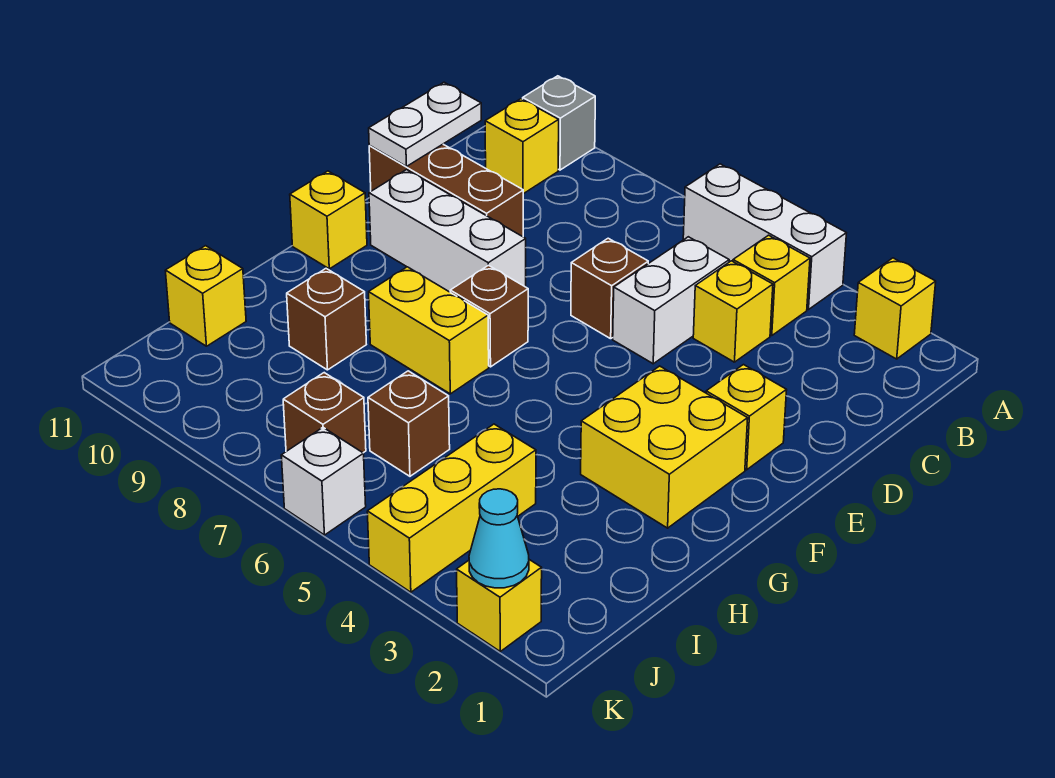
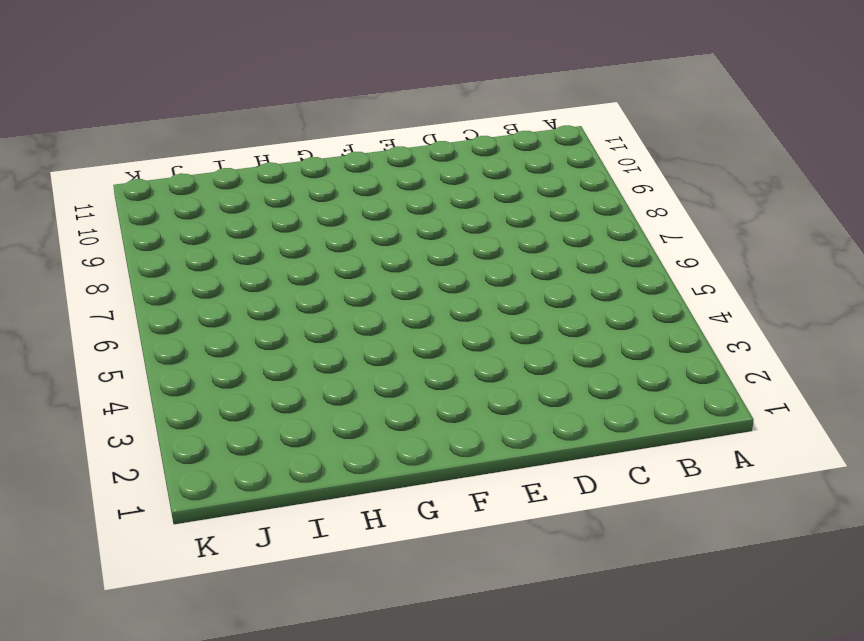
none -> yellow 1x1 brick [854,258,936,359]
none -> white 1x3 brick [683,164,846,310]
none -> grey 1x1 brick [523,76,595,170]

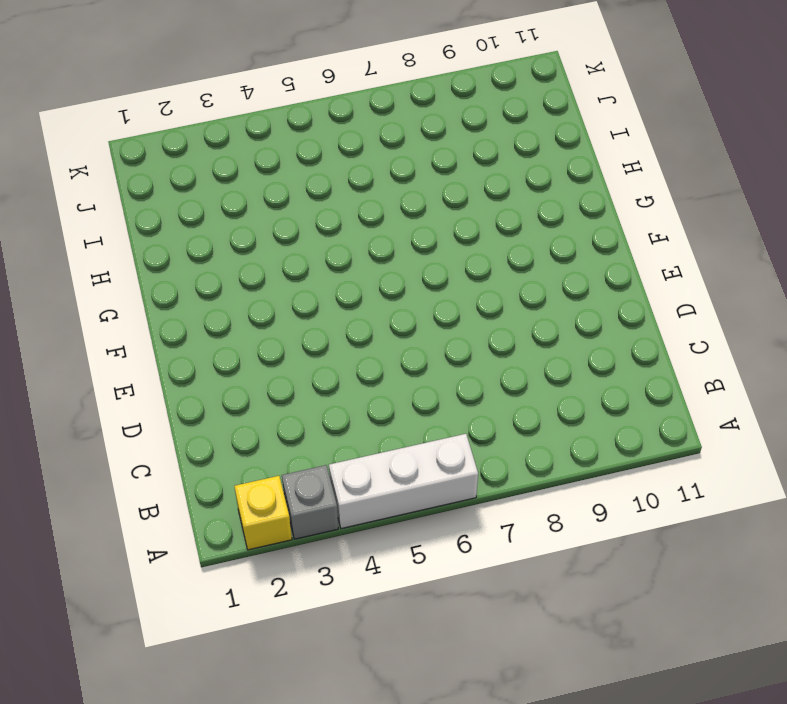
grey 1x1 brick [282,465,338,539] -> grey 1x1 brick moved to [523,76,595,170]
none -> yellow 1x1 brick [733,235,810,336]
none -> yellow 1x1 brick [485,99,559,194]
none -> yellow 1x1 brick [693,261,773,362]

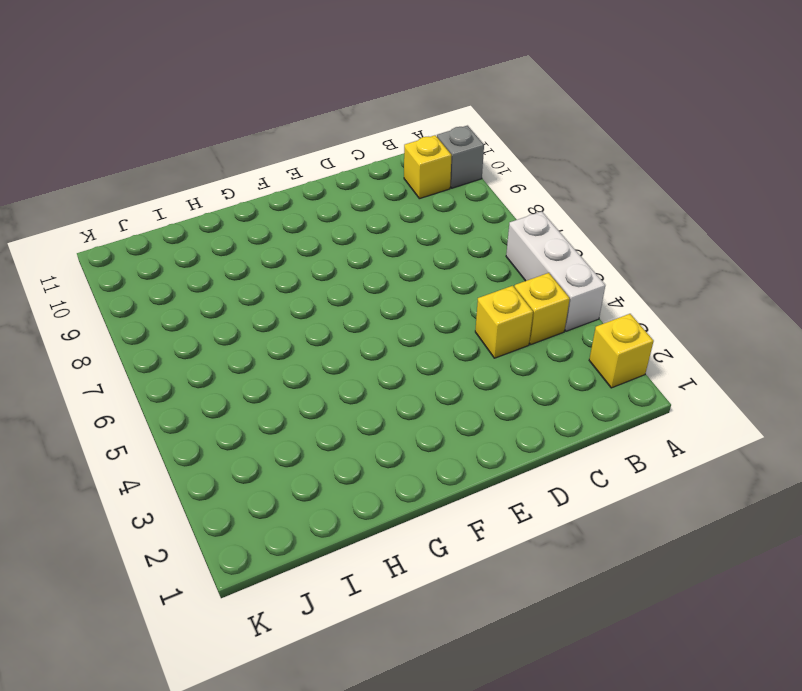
none -> white 1x2 brick [613,237,729,364]
none -> brown 1x1 brick [571,238,648,339]
none -> brown 1x3 brick [369,144,523,237]

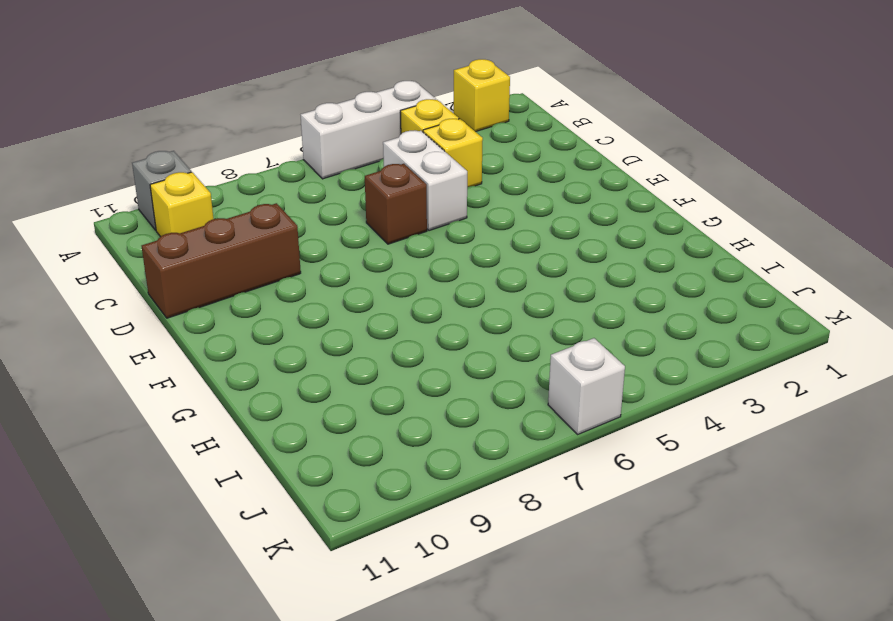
none -> yellow 1x1 brick [706,365,787,470]
none -> white 1x3 brick [369,170,526,292]
none -> yellow 2x2 brick [581,366,748,528]

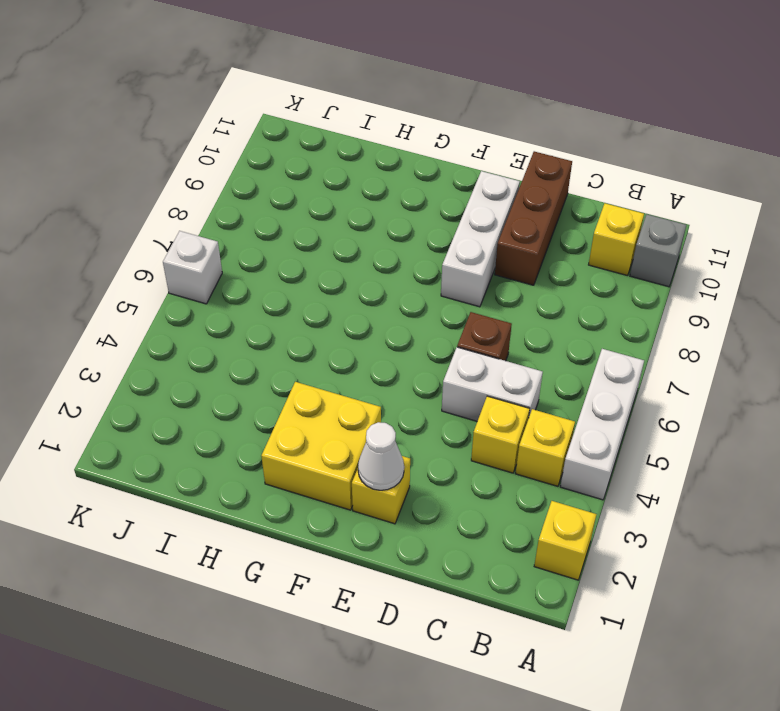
white 1x1 cone [358,422,404,490] -> none
none -> brown 1x1 brick [450,265,528,367]
none -> yellow 1x1 brick [290,171,367,269]
none -> yellow 1x2 brick [369,267,489,394]

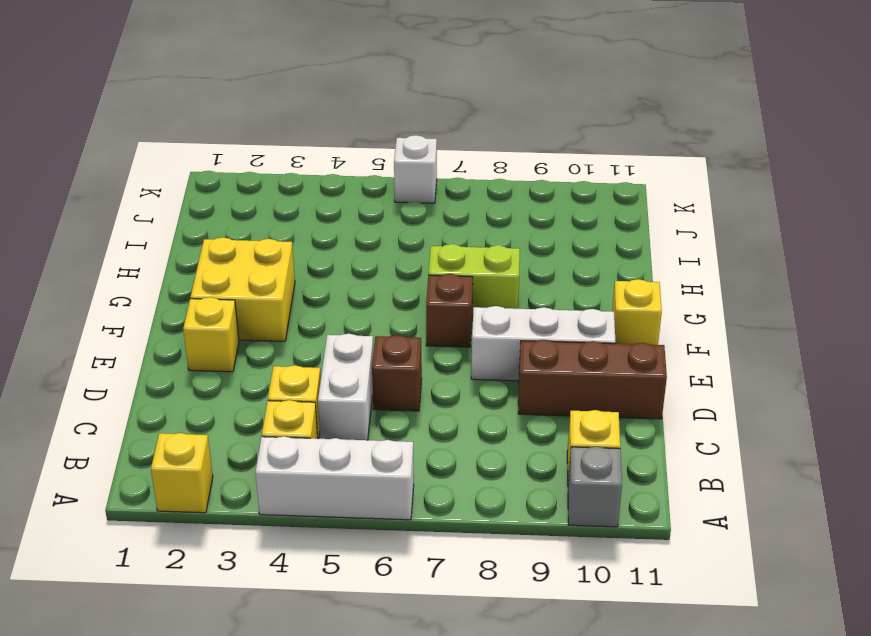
lime 1x2 brick [428,244,520,316] -> yellow 1x2 brick [369,267,489,394]
none -> brown 1x1 brick [287,269,366,370]
none -> yellow 1x3 brick [367,424,536,592]
none -> brown 1x1 brick [368,371,450,476]

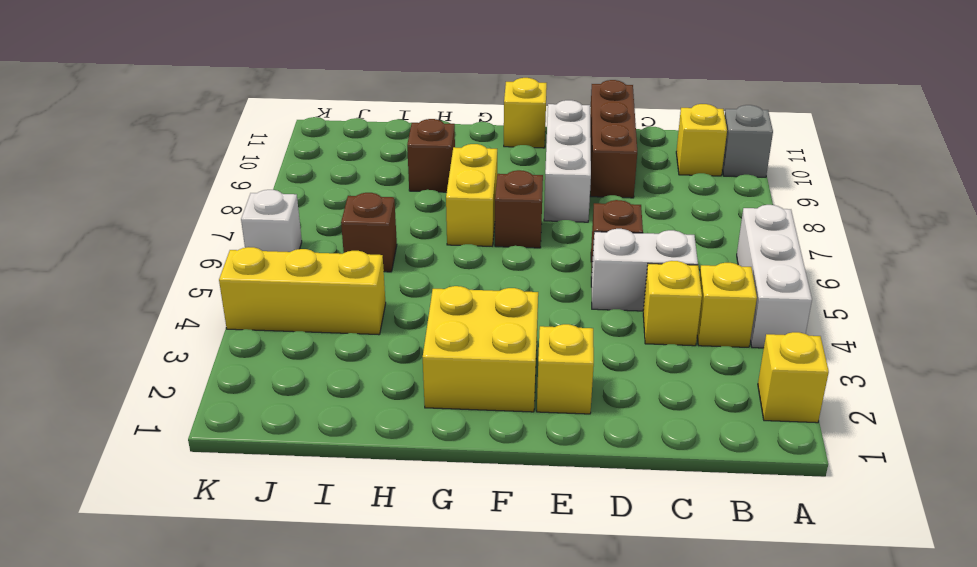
none -> yellow 1x1 brick [165,246,246,346]
none -> brown 1x1 brick [283,373,366,453]
none -> yellow 1x1 brick [457,560,542,651]

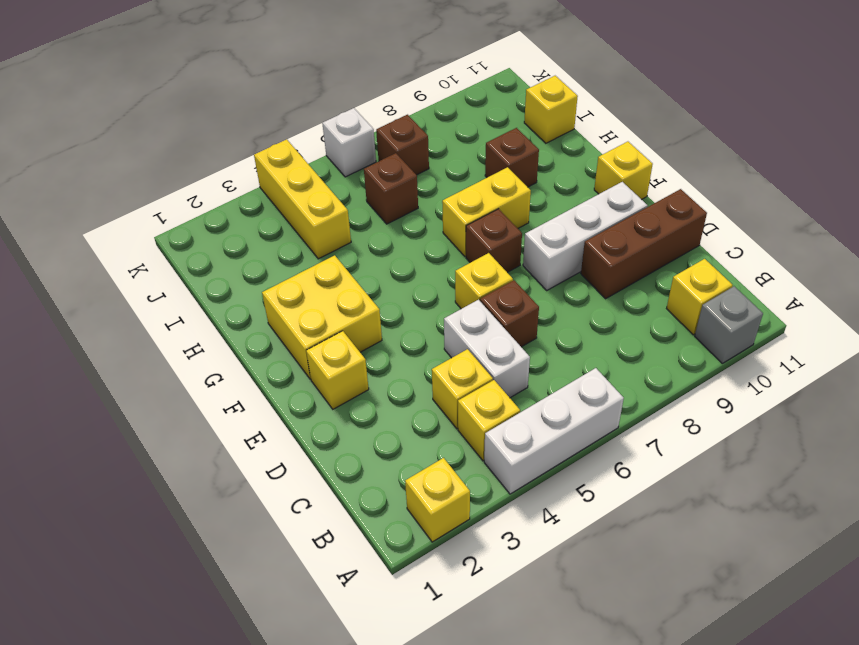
yellow 1x1 brick [455,253,513,309] -> yellow 1x1 brick moved to [457,560,542,651]
none -> white 1x2 plate [369,82,481,166]
none -> cyan 1x1 cone [469,489,529,588]

